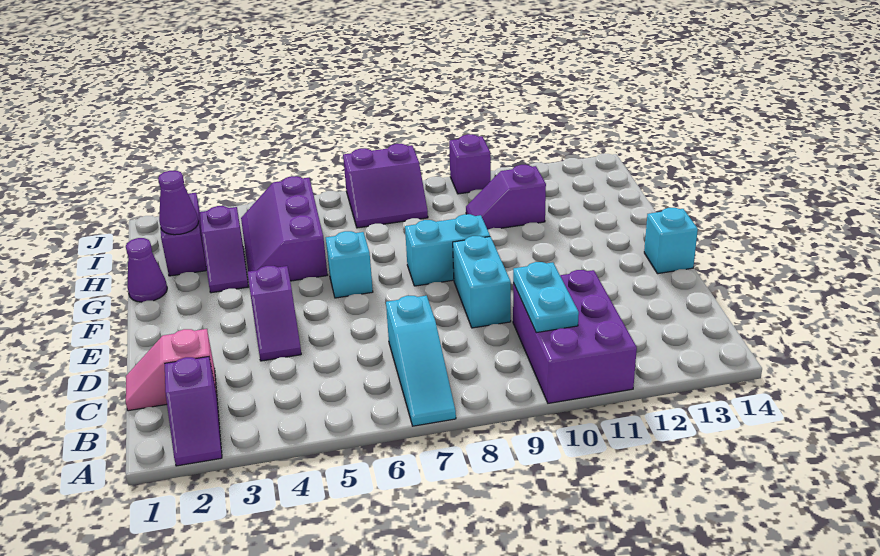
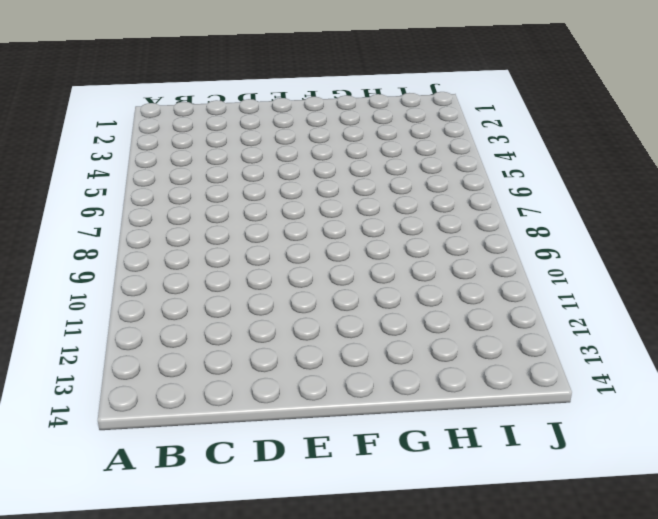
none -> purple 1x2 slope [165,357,222,466]
none -> cyan 1x3 slope [386,296,456,426]
none -> purple 2x3 brick [513,270,637,403]

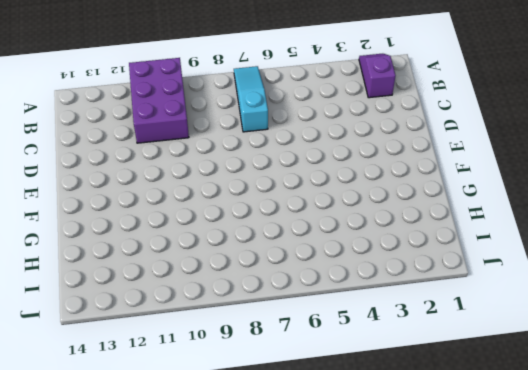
none -> pink 1x2 slope [126,329,217,411]
none -> purple 1x2 slope [248,266,301,361]
none -> cyan 1x2 brick [453,236,511,328]

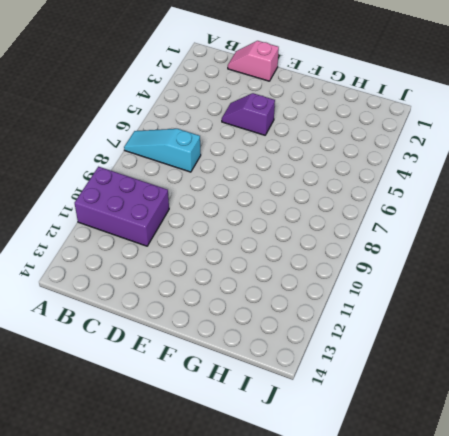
pink 1x2 slope [228,41,279,81] -> pink 1x2 slope turned to [126,329,217,411]
none -> purple 1x2 slope [165,357,222,466]
none -> cyan 1x2 brick [453,236,511,328]
none -> cyan 1x1 brick [644,208,698,274]

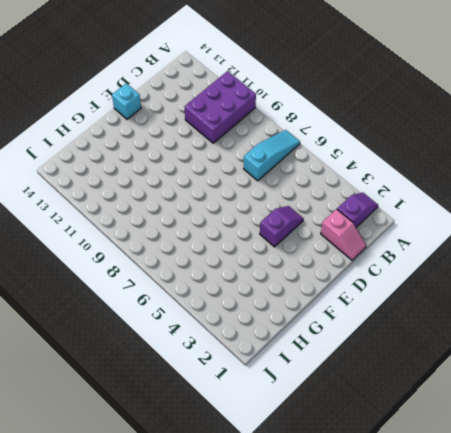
none -> cyan 1x2 brick [453,236,511,328]
none -> cyan 1x1 brick [326,231,373,298]
none -> cyan 1x2 brick [405,214,490,286]

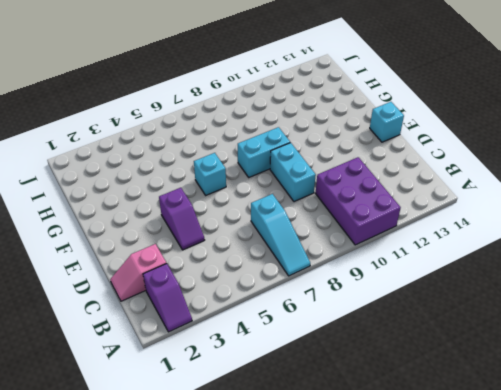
none -> purple 1x1 cone [126,238,167,302]
none -> purple 1x2 slope [200,206,248,293]
none -> purple 2x3 slope [241,176,327,281]

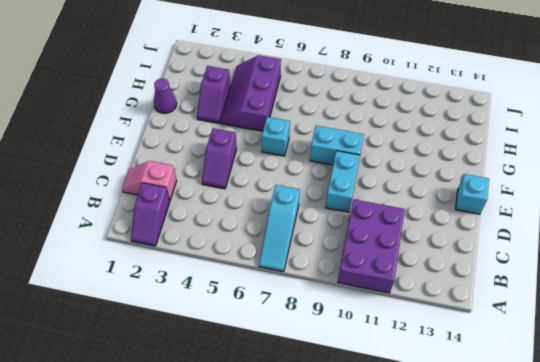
none -> purple 1x2 brick [161,193,206,276]
none -> purple 1x2 slope [466,165,546,230]
none -> purple 2x2 slope [343,144,428,228]

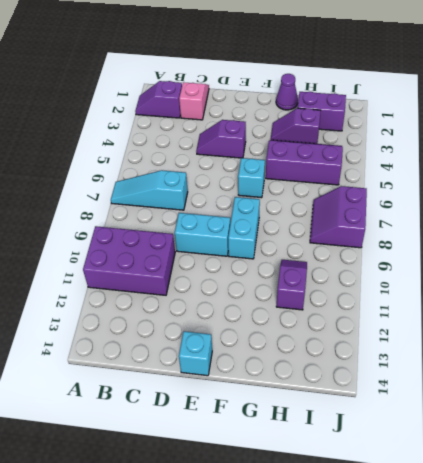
none -> purple 1x1 brick [449,134,491,194]
none -> cyan 1x2 plate [513,262,579,333]
none -> purple 1x1 cone [158,171,199,235]

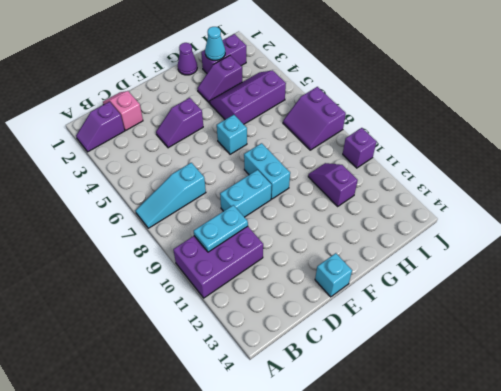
cyan 1x1 cone [205,27,225,60] -> purple 1x1 cone [158,171,199,235]

